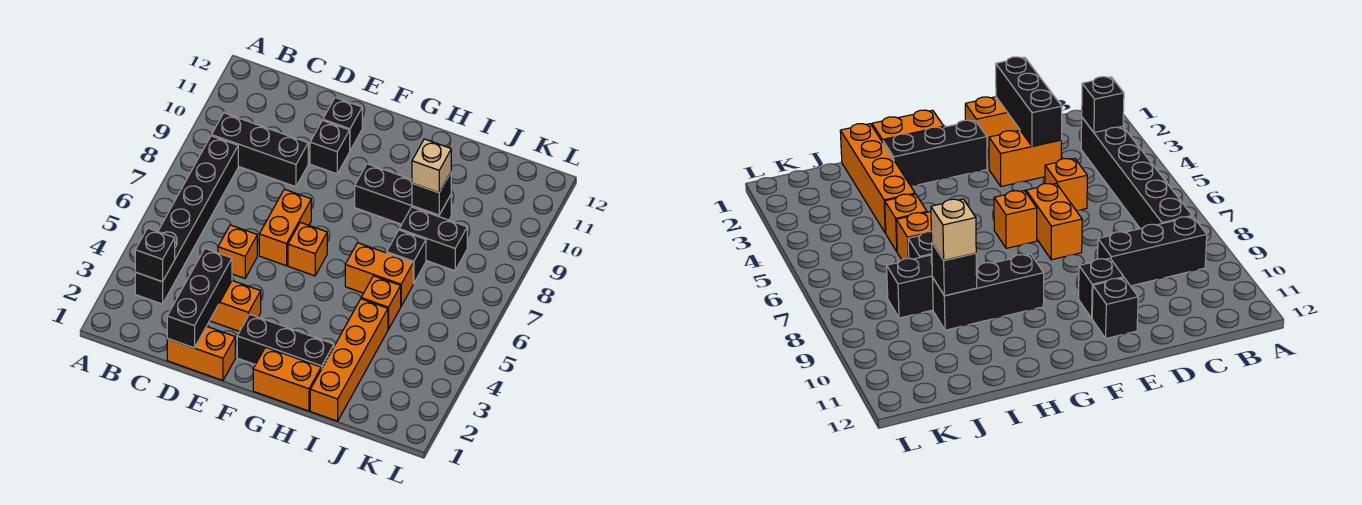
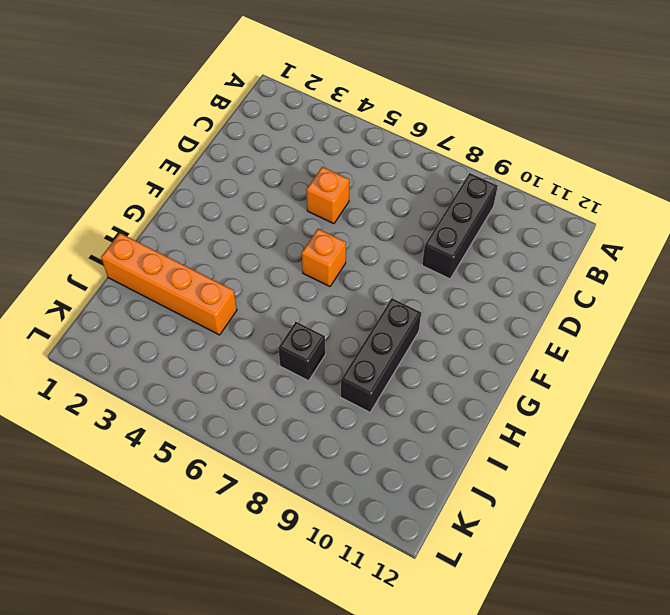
none -> black 1x6 brick [135,136,238,304]
none -> orange 1x2 brick [167,326,235,380]
none -> orange 1x2 brick [210,281,261,332]

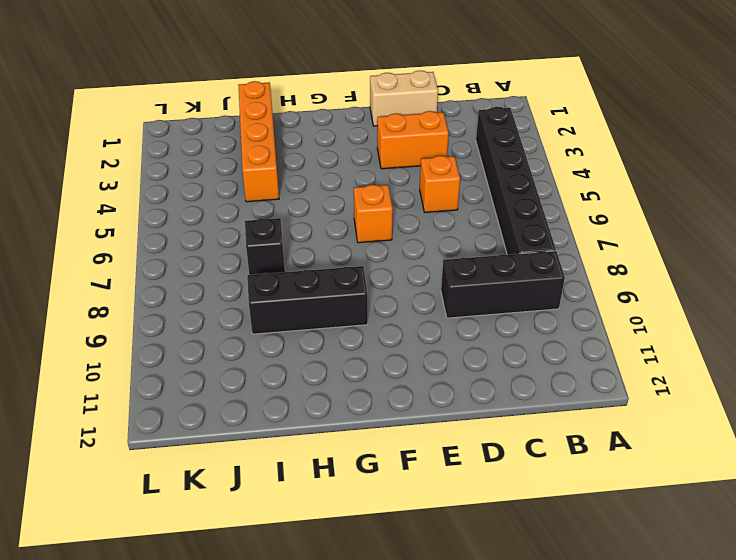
tan 1x2 brick [370,71,438,126] -> orange 1x2 brick [167,326,235,380]
none -> orange 1x2 brick [259,189,311,266]
none -> black 1x1 brick [310,120,350,174]
none -> black 1x1 brick [323,97,362,151]

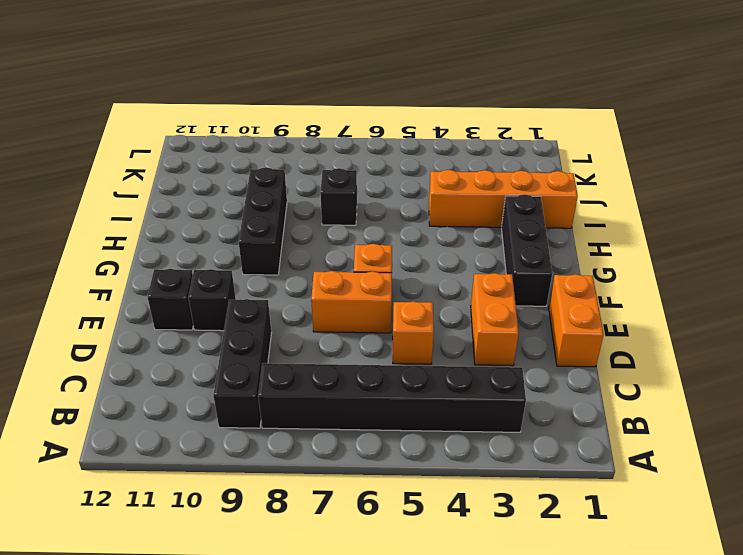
none -> orange 1x2 brick [253,347,321,411]
none -> orange 1x2 brick [345,243,413,306]
none -> orange 1x1 brick [361,276,401,329]

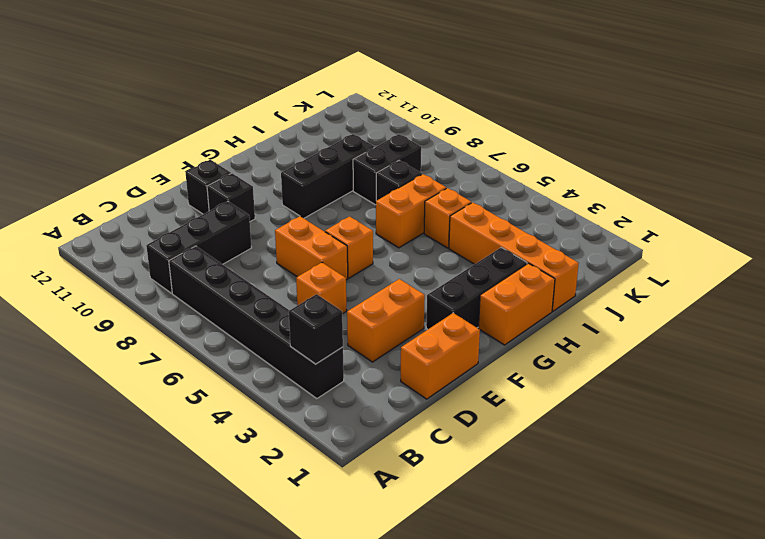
none -> black 1x3 brick [167,249,232,348]
none -> black 1x1 brick [412,173,451,215]
none -> tan 1x1 brick [412,139,451,193]

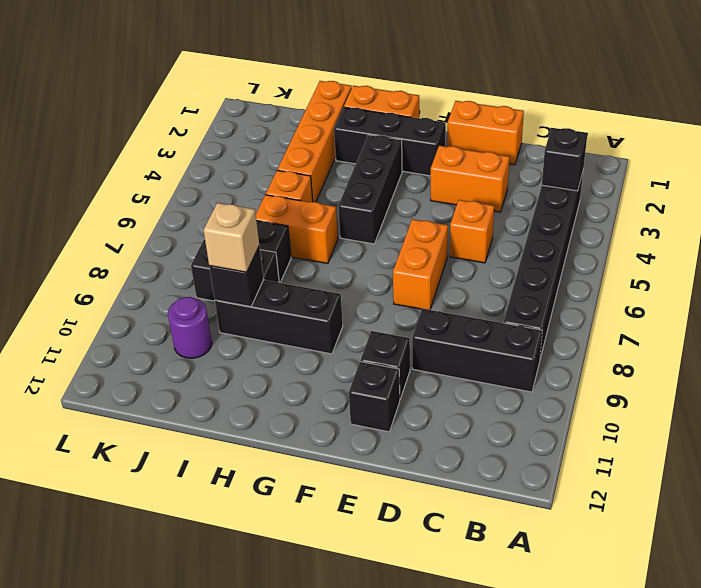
black 1x3 brick [338,135,402,244] -> black 1x3 brick moved to [167,249,232,348]
purple 1x1 round brick [168,297,212,358] -> none
none -> orange 1x1 brick [288,222,327,276]

